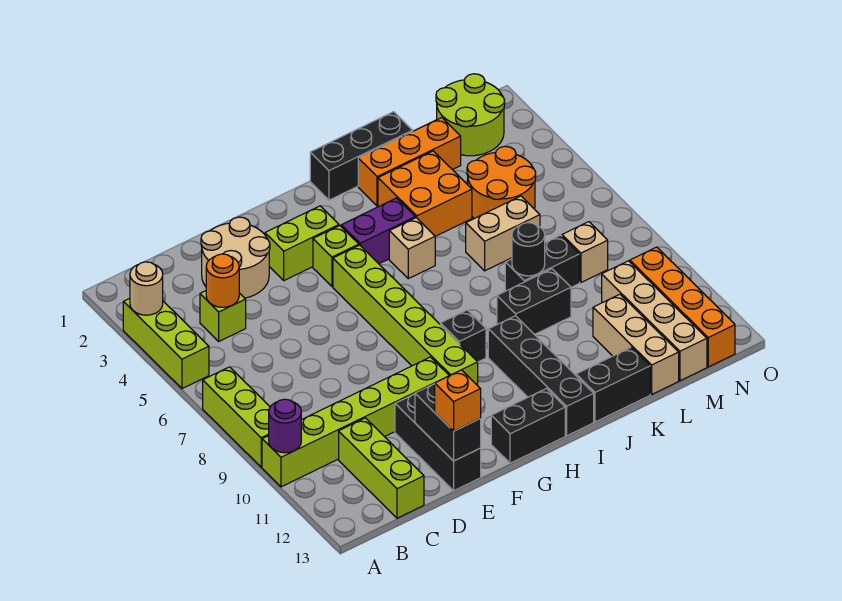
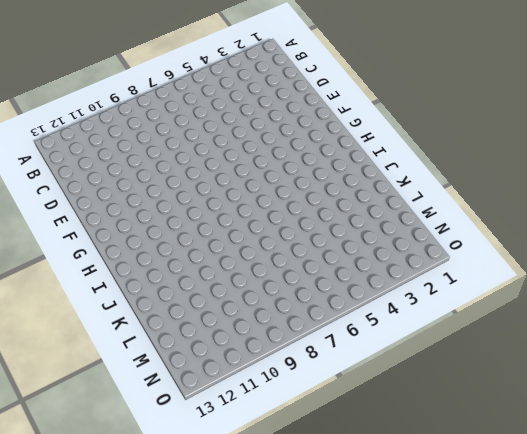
none -> lime 1x3 brick [123,298,209,389]
none -> lime 1x3 brick [203,367,270,467]
none -> lime 1x6 brick [262,357,449,487]
none -> lime 1x1 brick [200,291,246,341]

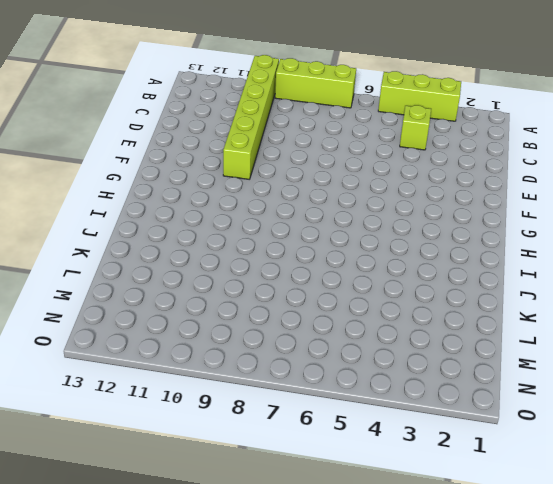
none -> lime 1x3 brick [339,418,424,518]
none -> tan 2x2 round brick [201,217,270,298]
none -> black 1x3 brick [395,394,481,491]
none -> lime 1x2 brick [265,206,339,281]

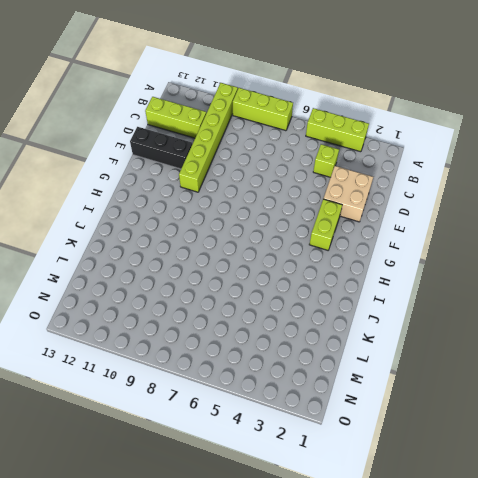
tan 2x2 brick [323,166,373,222] -> tan 2x2 round brick [201,217,270,298]
none -> lime 1x1 brick [313,226,359,286]
none -> lime 1x6 brick [333,245,478,386]
none -> black 1x2 brick [491,389,565,463]
none -> purple 1x2 brick [341,198,415,264]

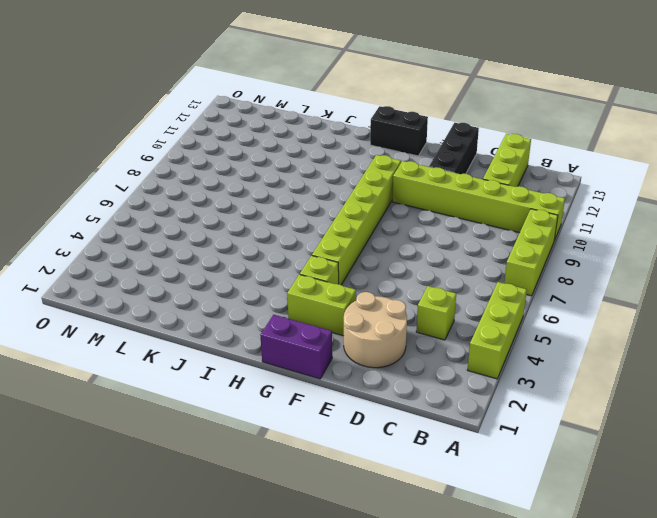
purple 1x2 brick [260,315,332,379] -> purple 1x2 brick moved to [341,198,415,264]
none -> black 1x1 brick [440,310,486,362]
none -> black 1x3 brick [310,112,413,200]
none -> tan 1x1 brick [389,218,435,279]
none -> black 1x4 brick [488,316,594,436]

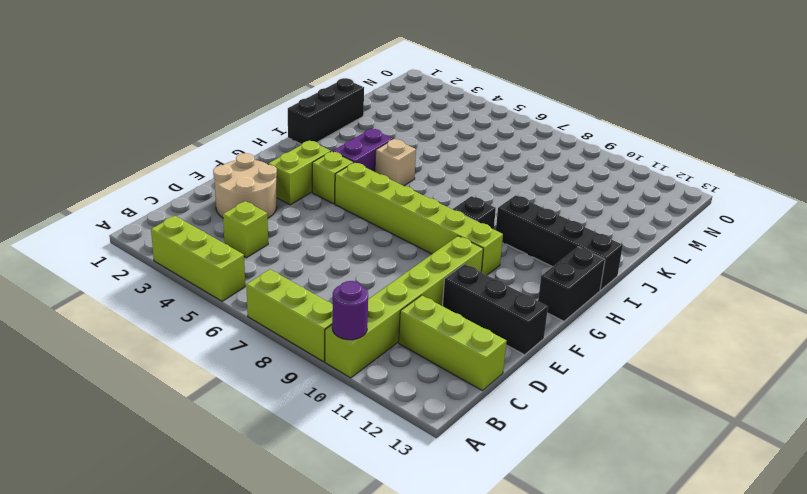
none -> orange 1x3 brick [358,118,461,206]
none -> orange 2x2 brick [378,151,472,236]
none -> black 1x2 brick [497,269,571,335]
none -> black 1x2 brick [576,347,650,422]

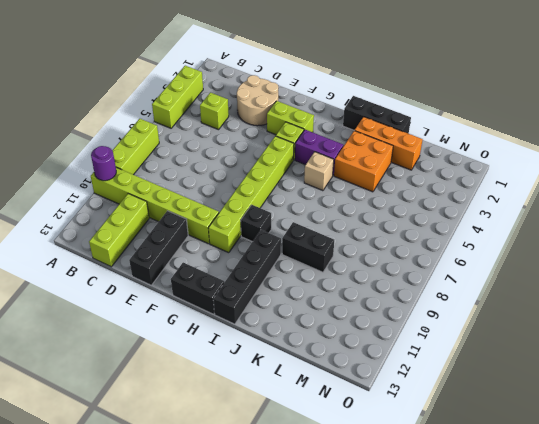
none -> black 1x2 brick [576,347,650,422]
none -> tan 1x2 brick [466,196,540,271]
none -> black 1x2 brick [505,235,580,291]
none -> orange 2x2 round brick [467,146,536,219]

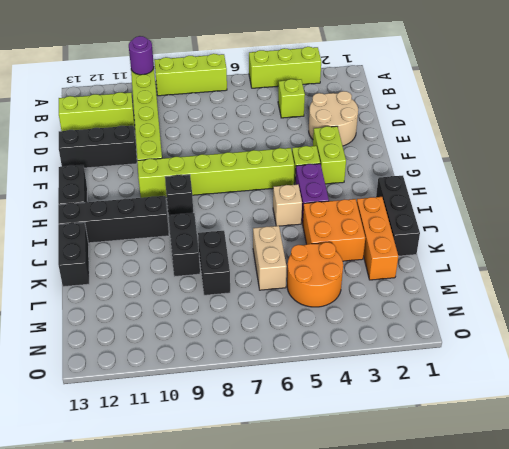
none -> tan 1x3 brick [593,294,679,394]
none -> lime 2x2 round brick [436,74,505,156]
none -> tan 1x1 brick [562,222,608,282]
none -> tan 1x4 brick [602,261,707,381]

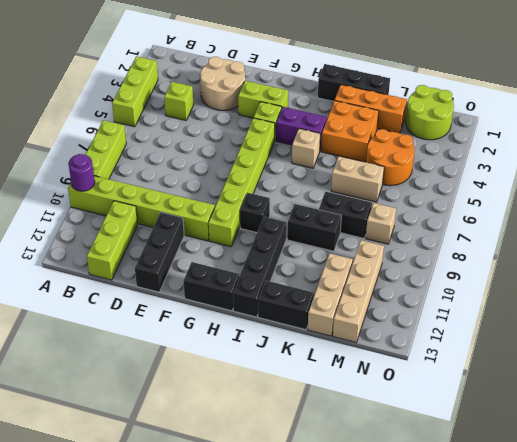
none -> orange 1x4 brick [630,247,735,367]
none -> tan 1x1 round brick [130,262,163,315]
none -> orange 1x1 round brick [206,254,239,307]
none -> black 1x2 brick [415,384,481,461]

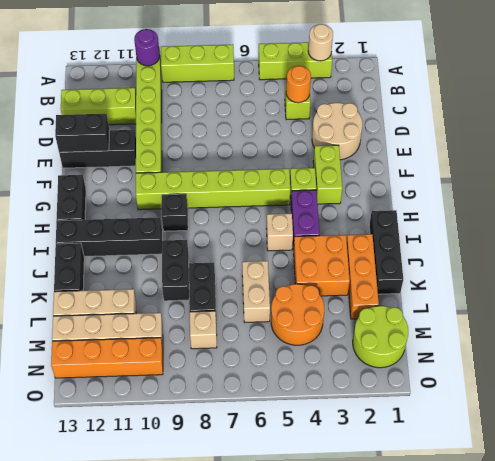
none -> black 1x1 round brick [512,223,545,276]
none -> orange 1x1 brick [435,370,481,431]

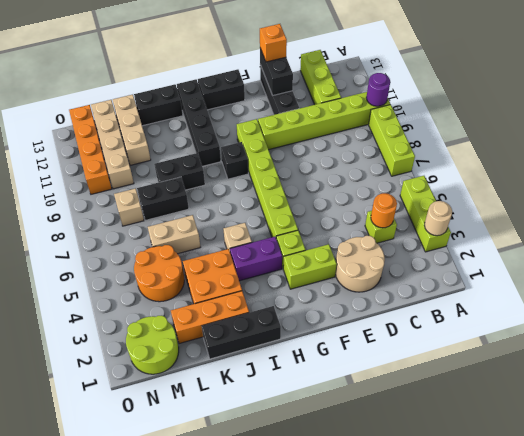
none -> black 1x1 round brick [512,223,545,276]

